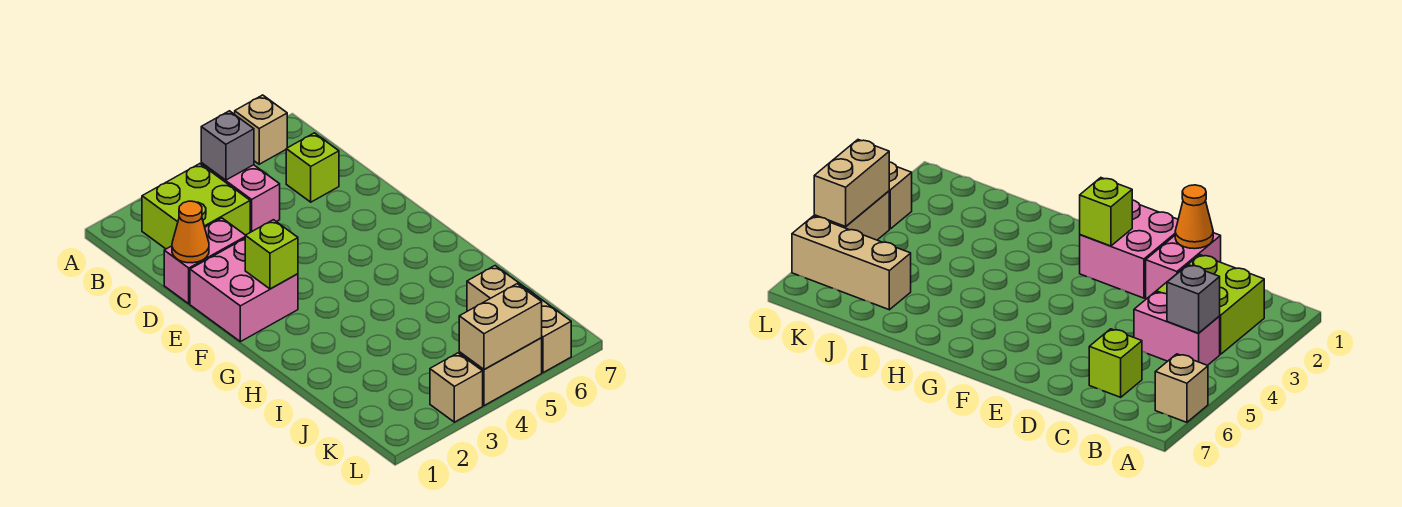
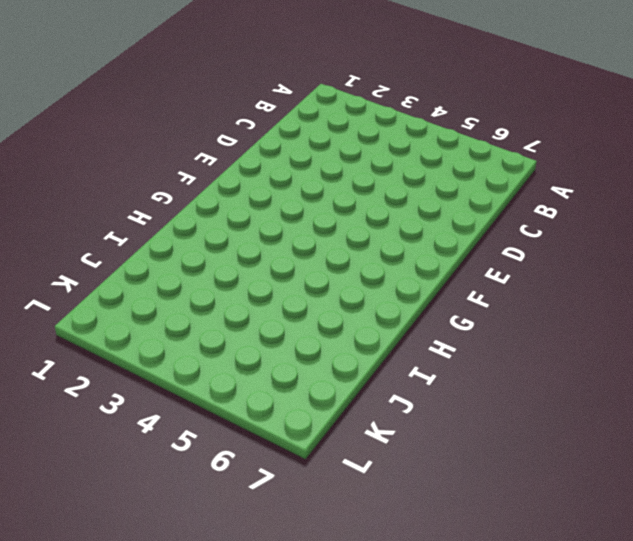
none -> tan 1x1 brick [235,95,287,164]
none -> lime 2x2 brick [142,164,250,249]
none -> pink 1x2 brick [201,163,280,232]

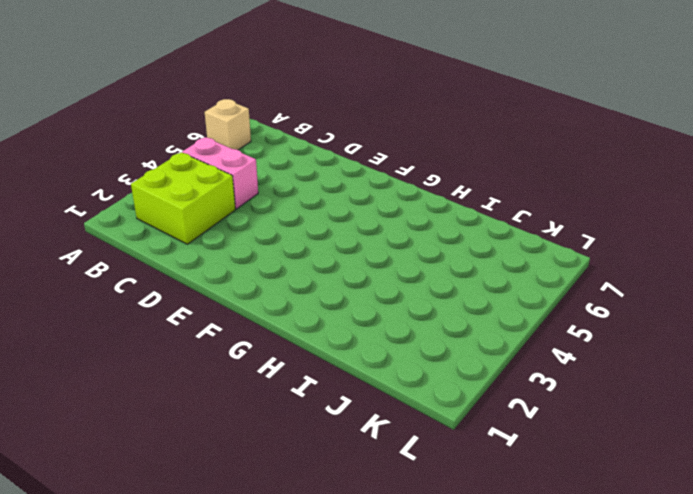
none -> lime 1x1 brick [286,133,339,202]
none -> pink 1x2 brick [164,218,245,304]
none -> pink 2x2 brick [190,239,298,342]

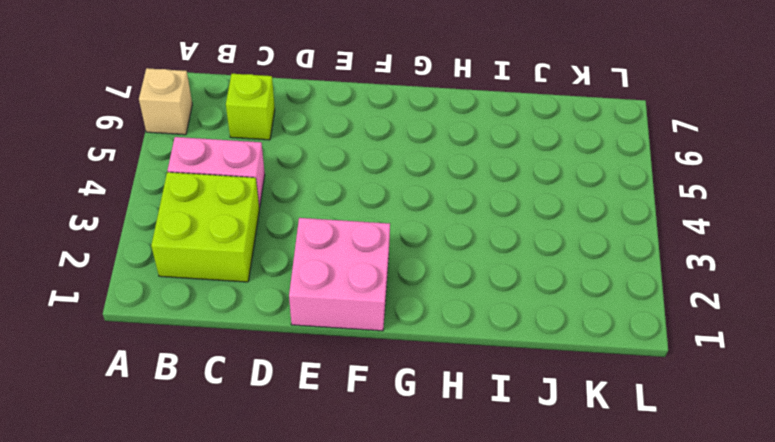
none -> pink 1x2 brick [164,218,245,304]
none -> tan 1x3 brick [467,266,571,373]
none -> tan 1x1 brick [430,353,483,422]

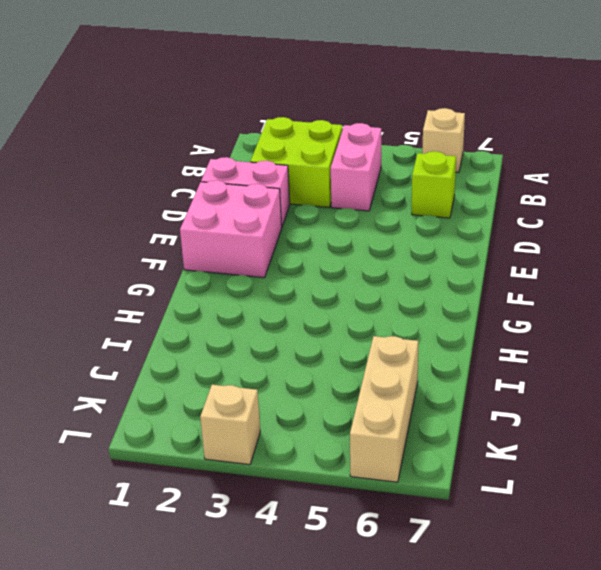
none -> tan 1x2 brick [459,338,542,406]
none -> grey 1x1 brick [201,111,254,180]
none -> orange 1x1 cone [172,201,209,263]

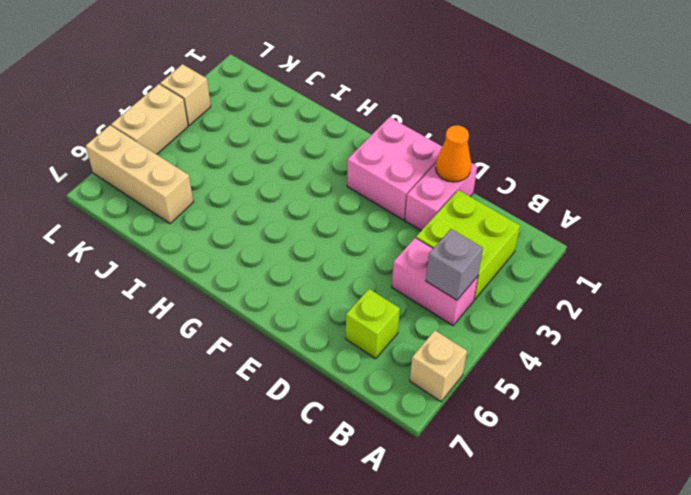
none -> lime 1x1 brick [245,220,298,289]
none -> tan 1x2 brick [459,284,542,370]

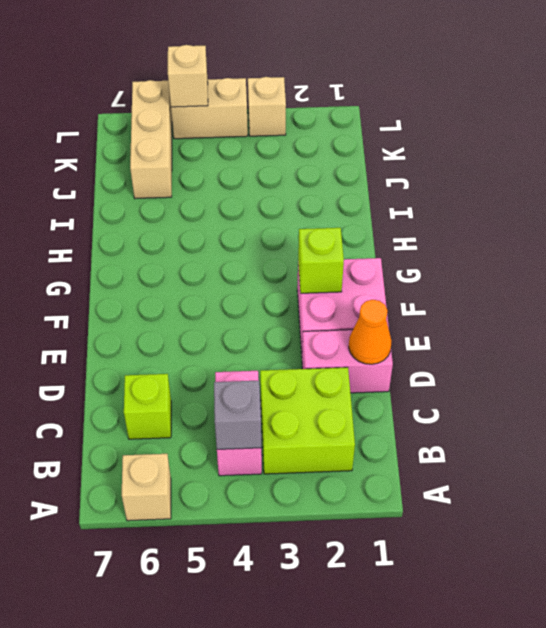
tan 1x1 brick [168,45,208,107] -> tan 1x2 brick [459,284,542,370]

